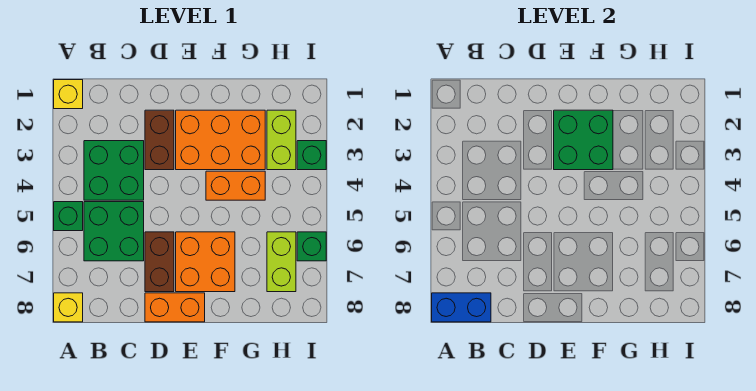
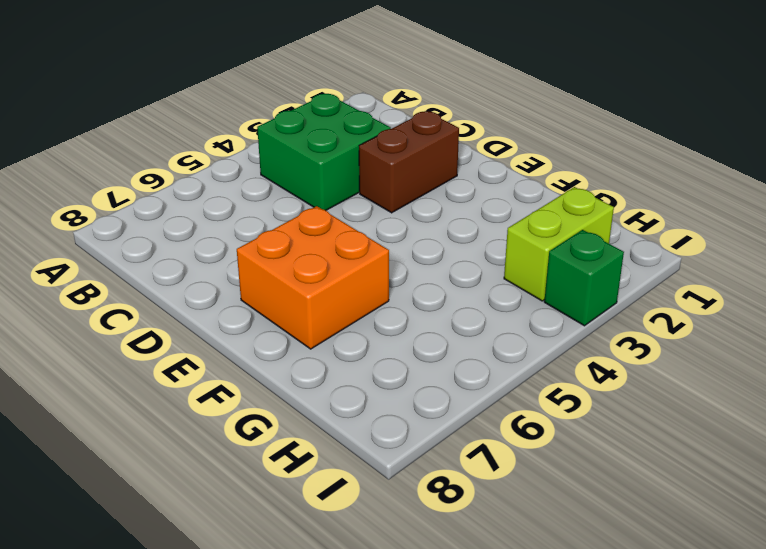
none -> yellow 1x1 brick [54,80,83,109]
none -> green 1x1 brick [54,202,83,231]
none -> yellow 1x1 brick [54,293,83,322]

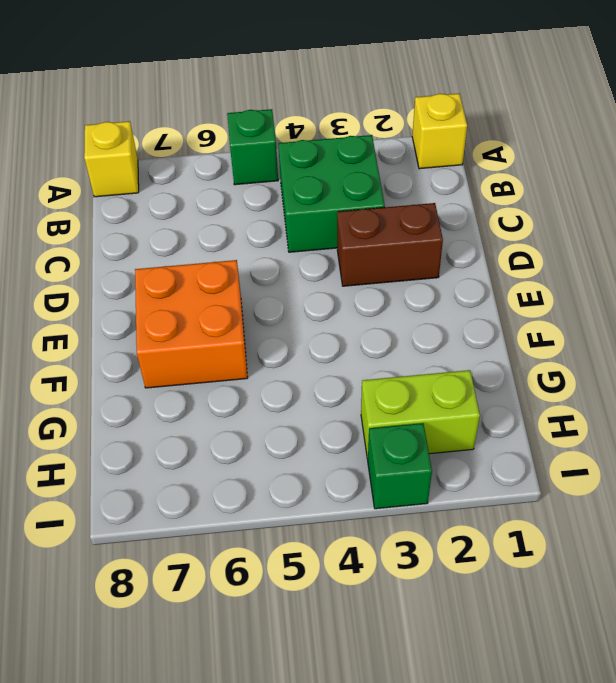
none -> green 2x2 brick [84,202,144,261]
none -> brown 1x2 brick [145,232,174,292]
none -> orange 1x2 brick [145,293,205,322]

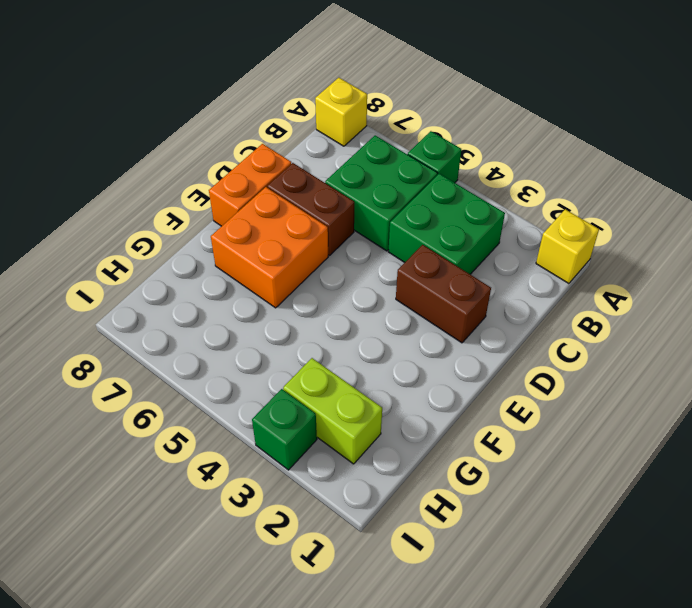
none -> orange 2x3 brick [176,110,265,170]
none -> orange 1x2 brick [206,171,265,200]
none -> lime 1x2 brick [267,232,296,292]

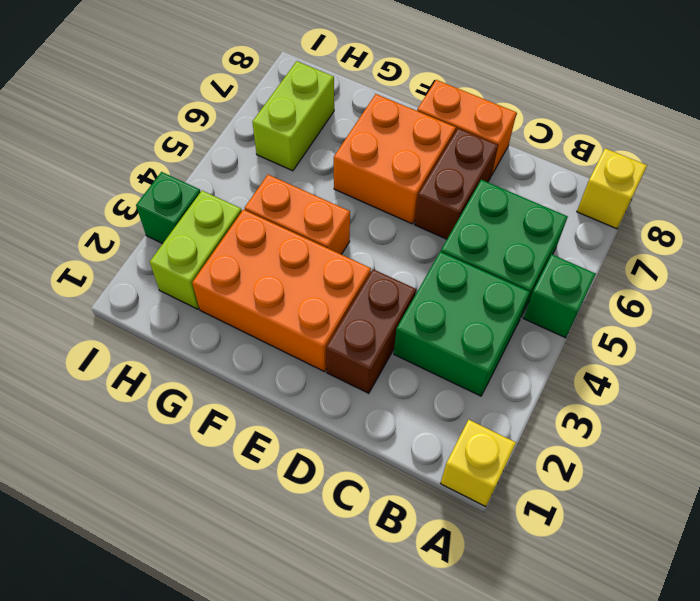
none -> green 1x1 brick [297,232,326,261]
none -> blue 1x2 brick [432,293,491,322]
none -> green 2x2 brick [554,110,613,170]

